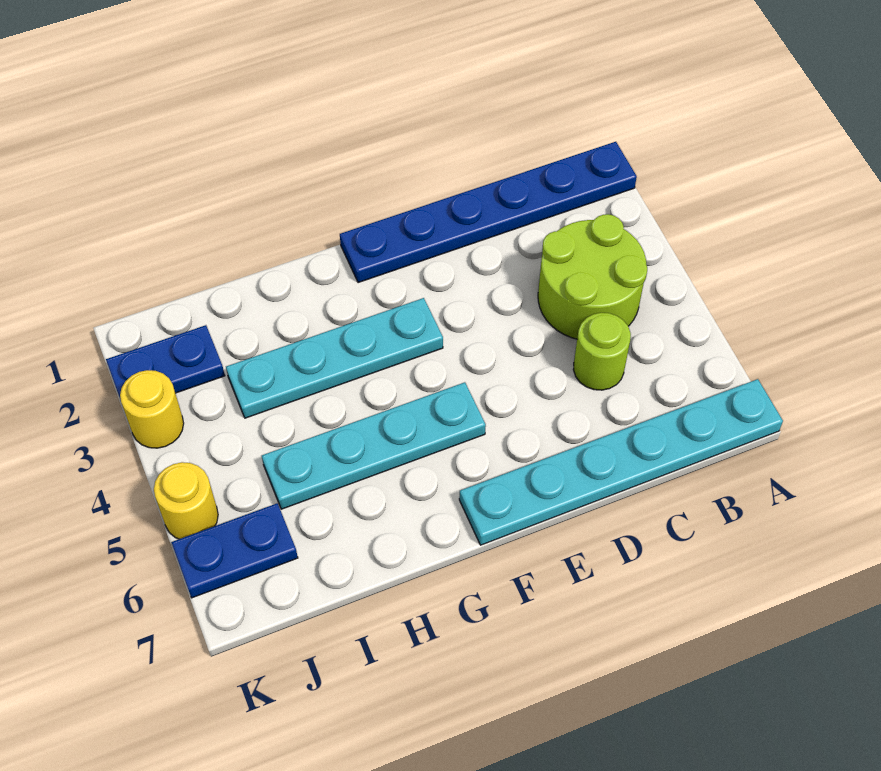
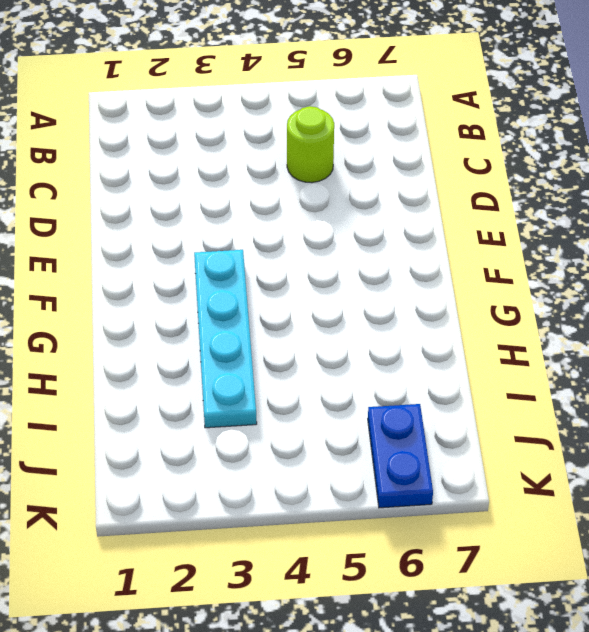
none -> blue 1x6 plate [340,142,637,283]
none -> cyan 1x6 plate [459,379,783,545]

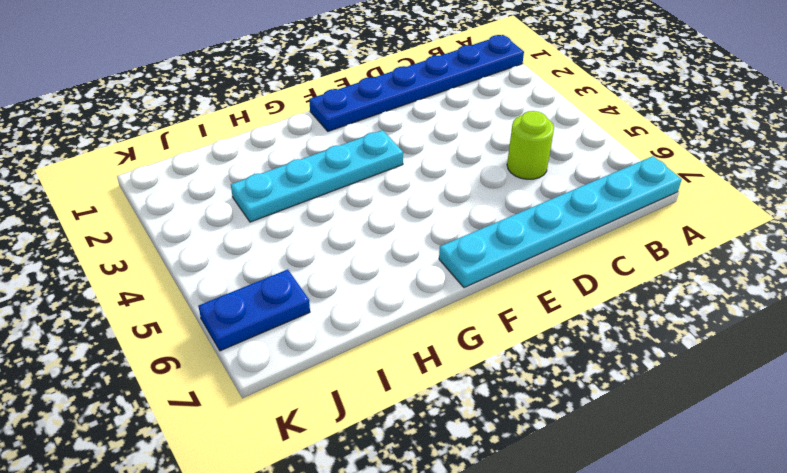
none -> lime 2x2 round brick [538,214,647,339]
none -> cyan 1x4 plate [262,382,486,509]

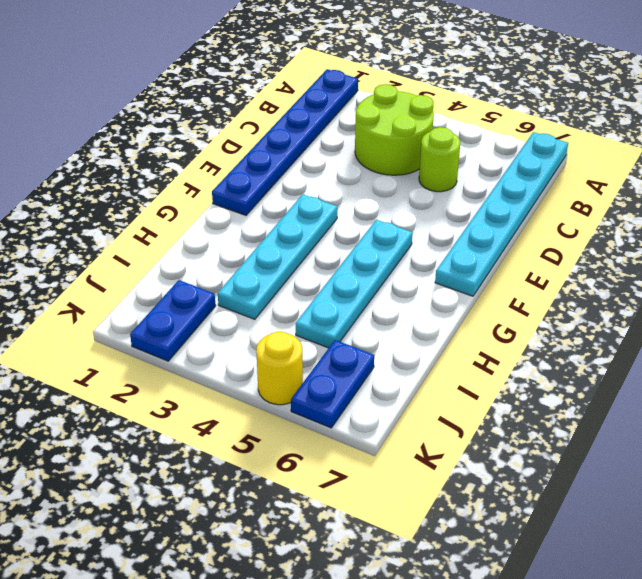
none -> yellow 1x1 round brick [120,370,184,448]

